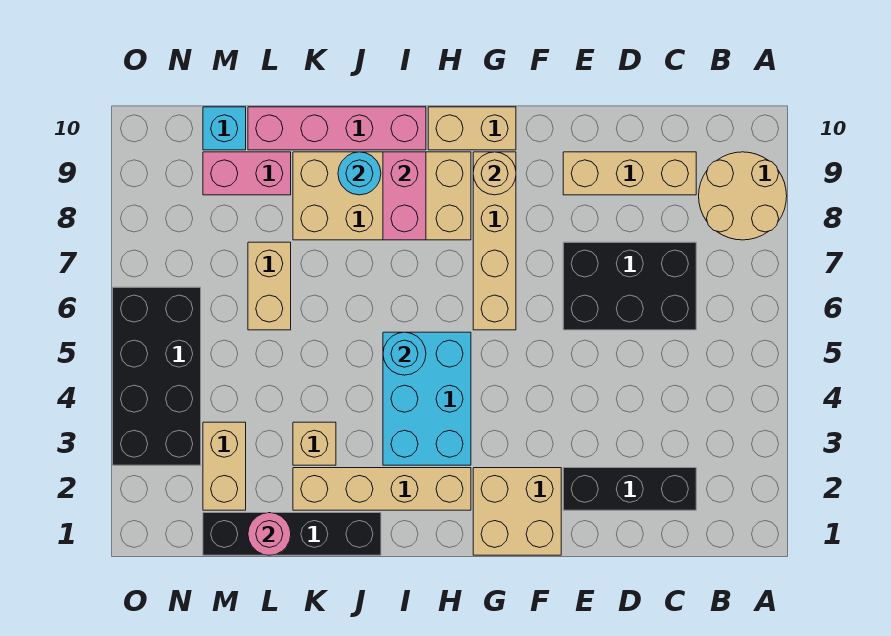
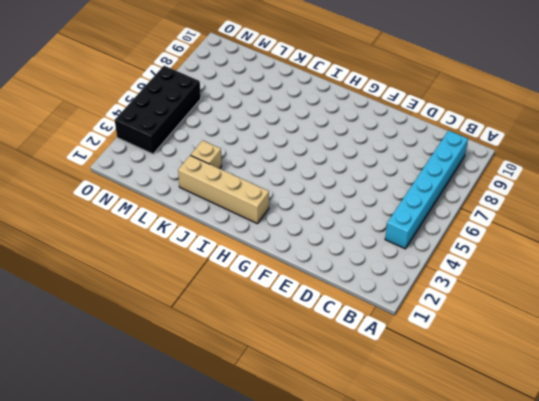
cyan 1x6 brick [385,131,468,249] -> tan 2x2 round brick [699,152,787,240]
none -> black 1x3 brick [563,468,696,510]
none -> black 2x3 brick [563,242,696,330]
none -> tan 1x3 brick [563,152,696,195]

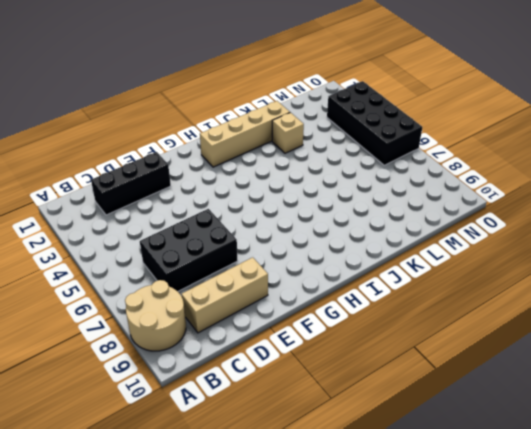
none -> tan 2x2 brick [473,468,561,555]
none -> tan 1x4 brick [473,152,516,330]
none -> tan 1x2 brick [428,107,516,150]

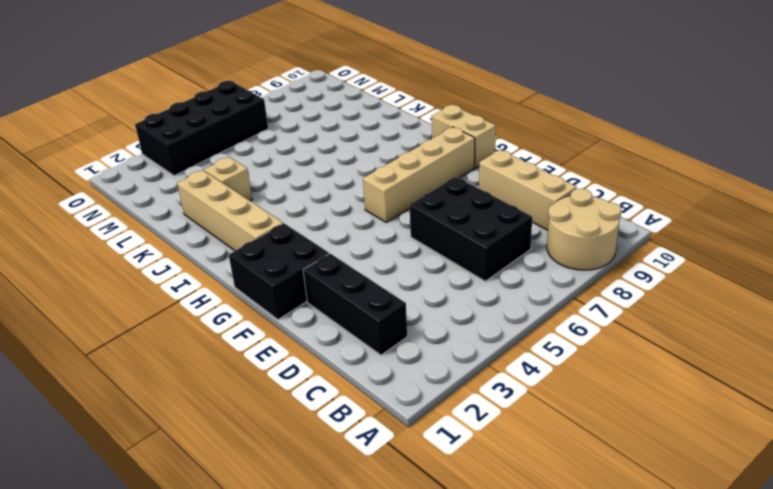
black 2x2 brick [229,223,329,320] -> tan 2x2 brick [473,468,561,555]
none -> cyan 2x3 brick [383,332,471,465]
none -> tan 2x4 brick [293,152,471,240]
none -> pink 1x4 brick [248,107,426,150]

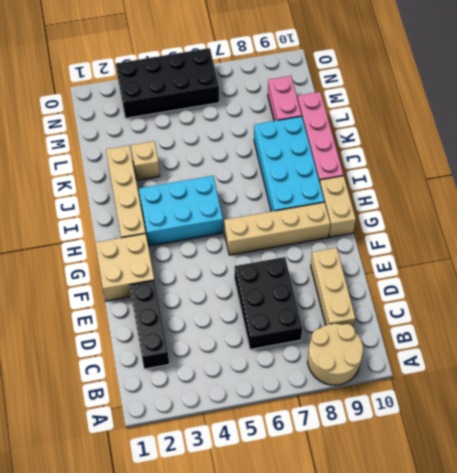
cyan 2x4 brick [254,116,324,212] -> tan 2x4 brick [293,152,471,240]
none -> black 1x4 brick [203,513,381,555]
none -> tan 1x2 brick [248,242,291,330]
none -> tan 1x2 brick [203,422,246,510]

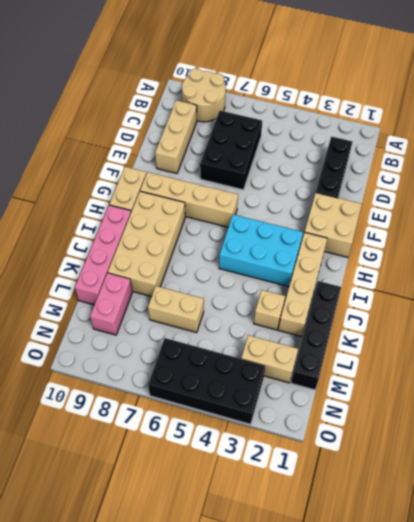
none -> cyan 1x1 brick [203,107,246,150]
none -> tan 1x1 round brick [473,152,516,195]
none -> cyan 1x1 round brick [383,332,426,375]

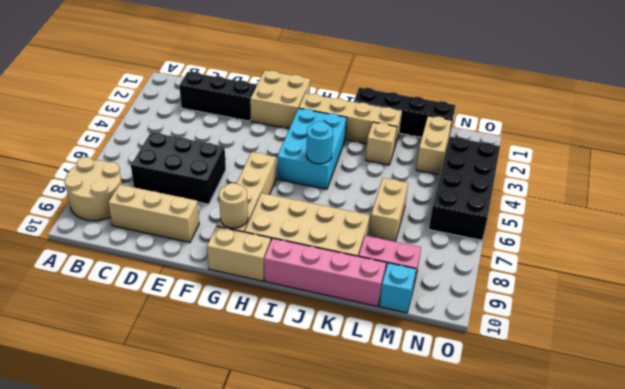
none -> pink 1x2 brick [383,152,426,240]
none -> cyan 1x1 round brick [338,152,381,195]
none -> pink 1x1 round brick [248,513,291,555]

